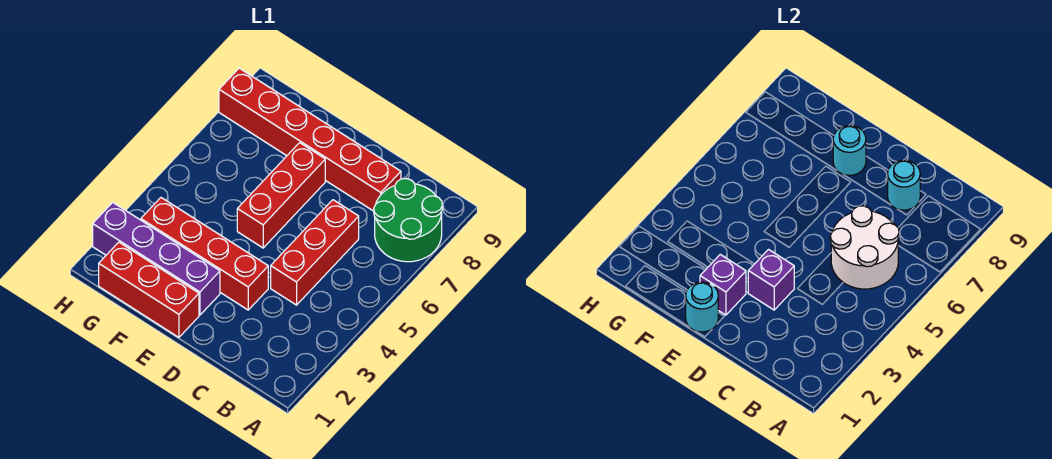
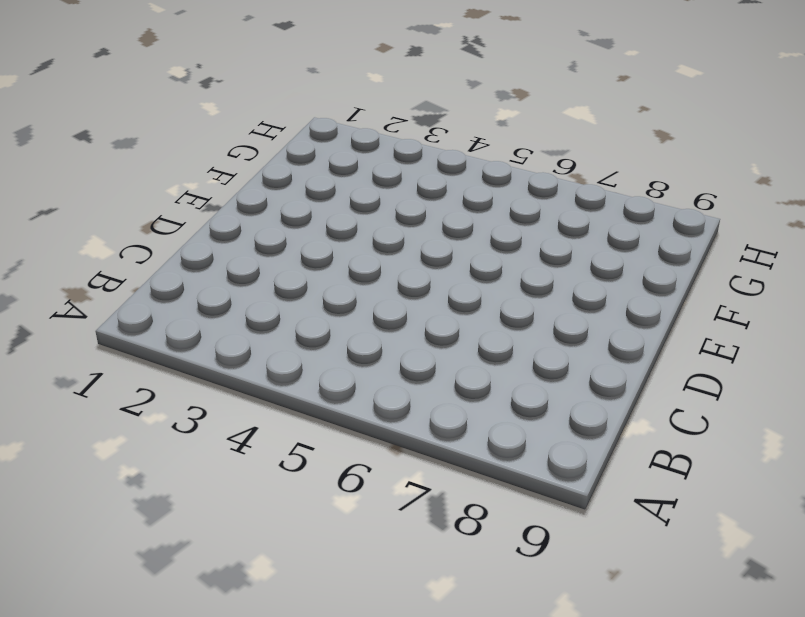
none -> green 2x2 round brick [374,179,443,262]
none -> red 1x3 brick [271,200,359,305]
none -> red 1x6 brick [219,68,401,211]

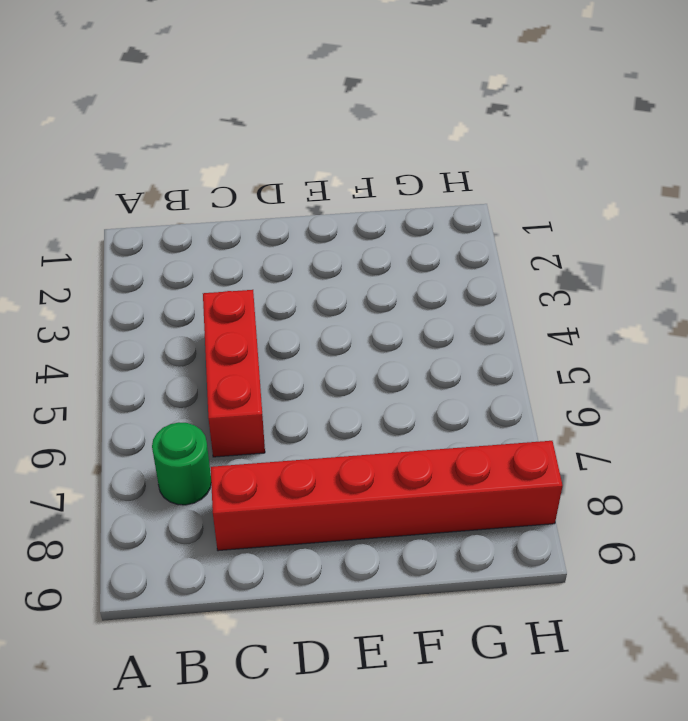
green 1x1 round brick [152,422,211,505] -> green 2x2 round brick [374,179,443,262]
none -> red 1x4 brick [141,198,268,310]
none -> red 1x3 brick [99,242,199,337]
none -> purple 1x4 brick [93,202,220,315]

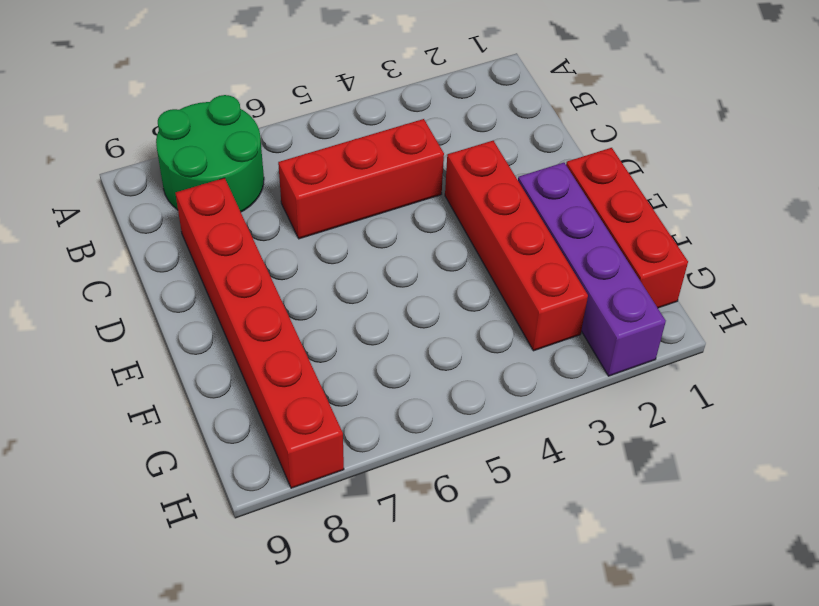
none -> red 1x3 brick [237,143,325,248]
none -> white 2x2 round brick [830,206,899,289]
none -> cyan 1x1 round brick [888,160,920,210]

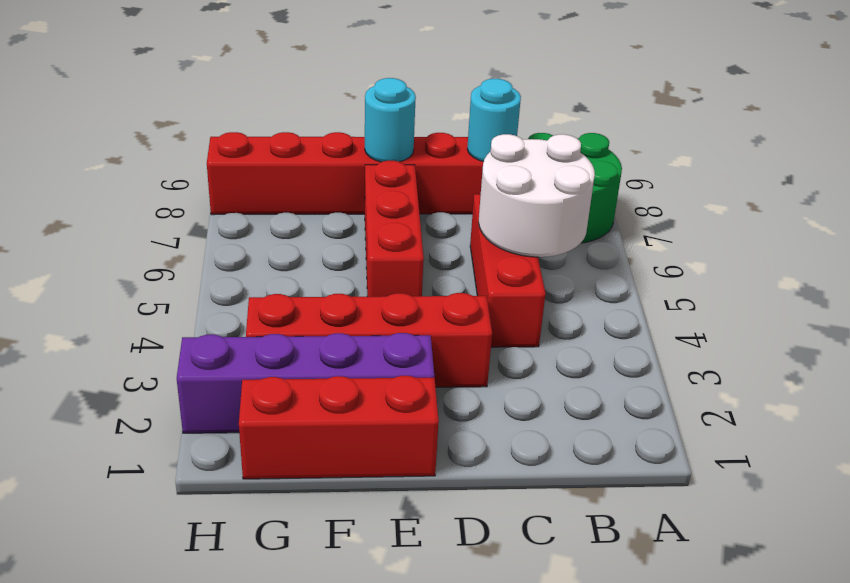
none -> purple 1x1 brick [748,250,794,310]
none -> cyan 1x1 round brick [686,282,718,332]
none -> purple 1x1 brick [700,254,746,315]

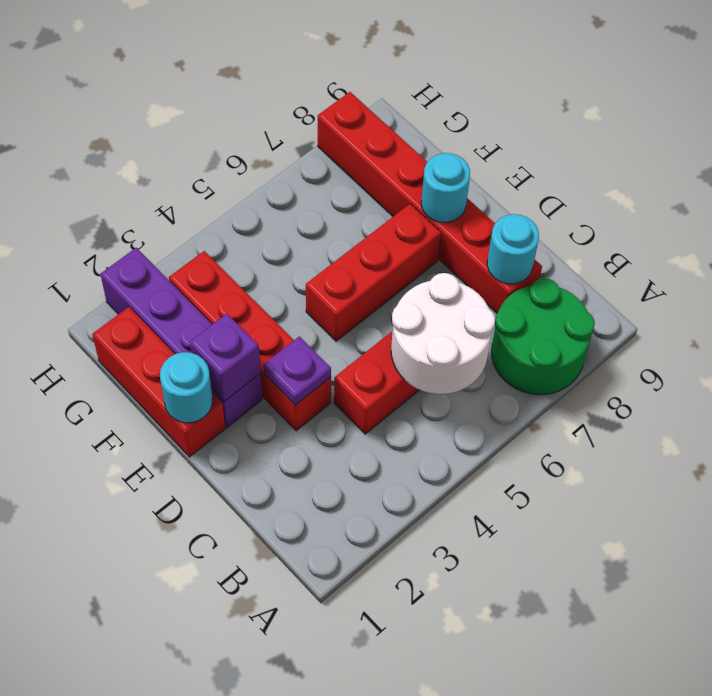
purple 1x1 plate [263,336,331,405] -> purple 1x1 brick [748,250,794,310]

